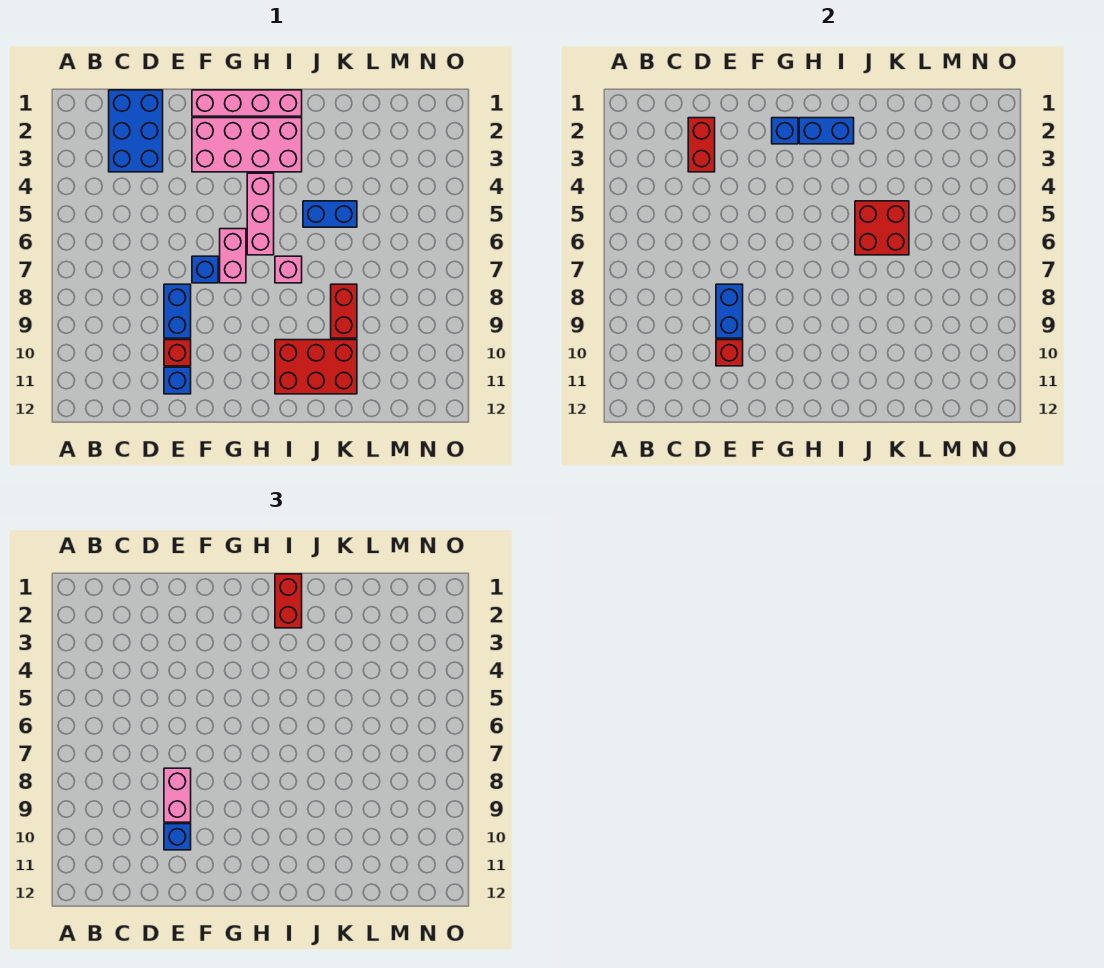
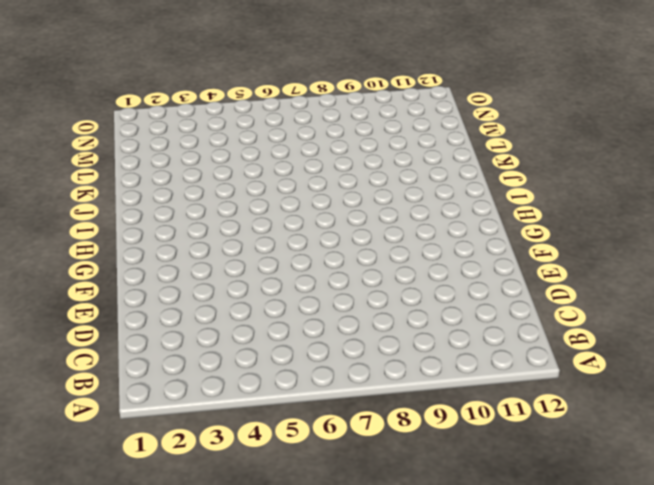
none -> blue 2x3 brick [109,90,163,172]
none -> blue 1x2 brick [164,284,191,338]
none -> red 1x1 brick [164,340,191,366]

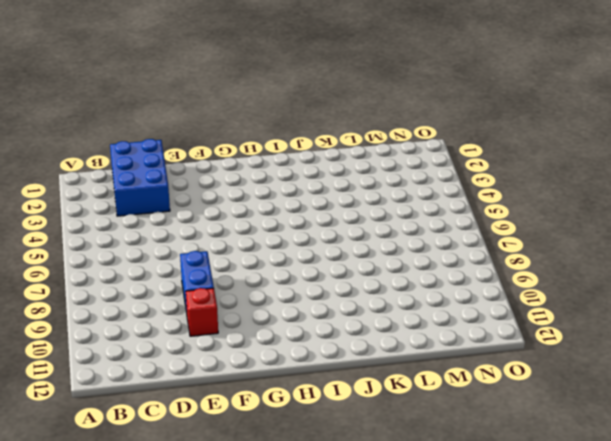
none -> blue 1x1 brick [164,367,191,394]
none -> pink 1x4 brick [192,90,302,116]
none -> pink 2x4 brick [192,118,302,172]

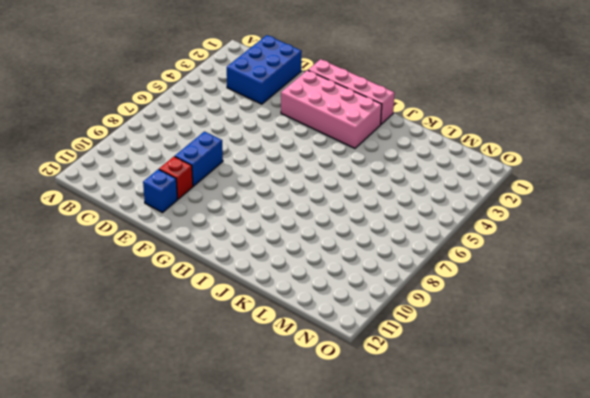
none -> blue 1x1 brick [192,256,218,283]
none -> pink 1x2 brick [220,229,246,283]
none -> pink 1x3 brick [247,173,274,255]

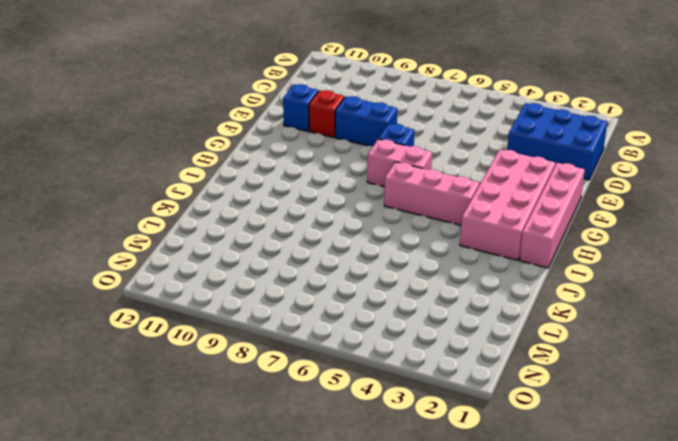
none -> pink 1x1 brick [275,256,302,283]
none -> red 2x3 brick [275,340,357,394]
none -> blue 1x2 brick [303,201,357,227]

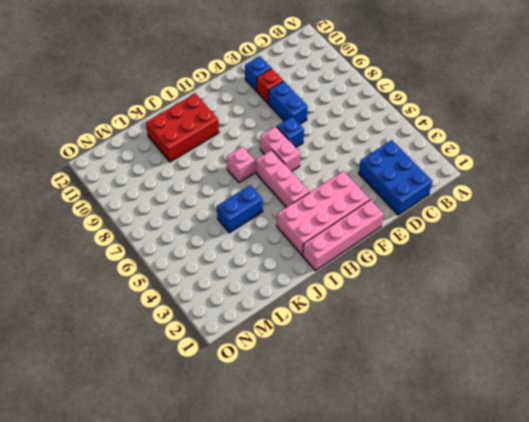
none -> red 1x2 brick [331,284,357,338]
none -> red 1x2 brick [688,118,715,172]
none -> blue 1x2 brick [716,284,743,338]

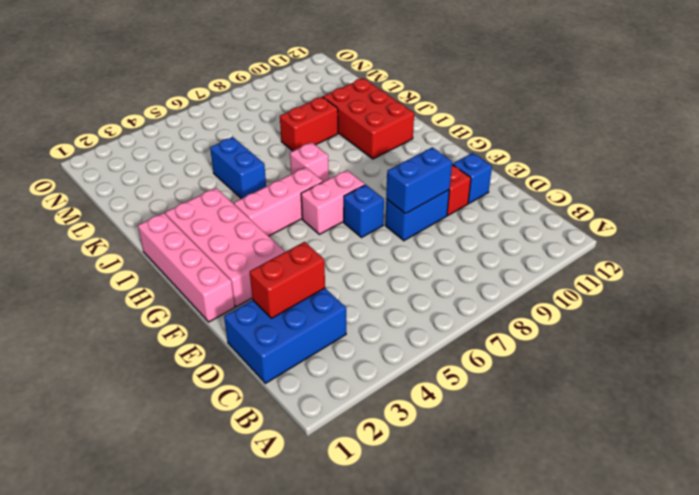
none -> red 1x1 brick [716,340,743,366]
none -> blue 1x1 brick [772,118,798,144]
none -> blue 1x2 brick [799,118,854,144]

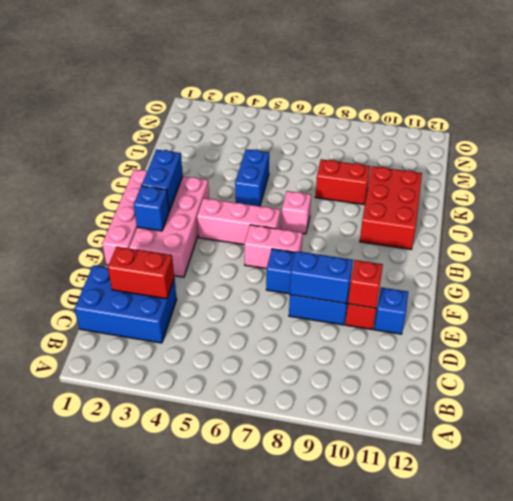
none -> red 2x2 brick [855,201,909,255]
none -> pink 1x2 brick [164,768,191,822]
none -> blue 1x1 brick [164,824,191,850]

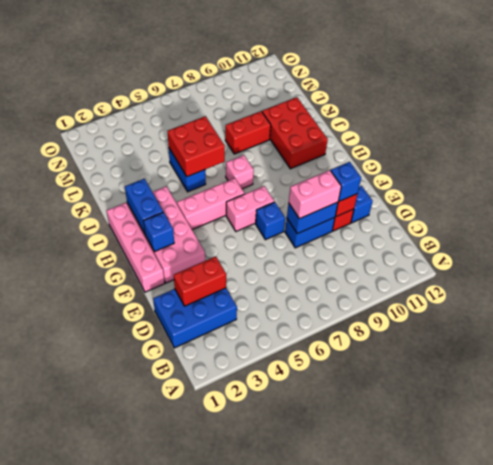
none -> red 1x2 brick [275,574,302,628]

